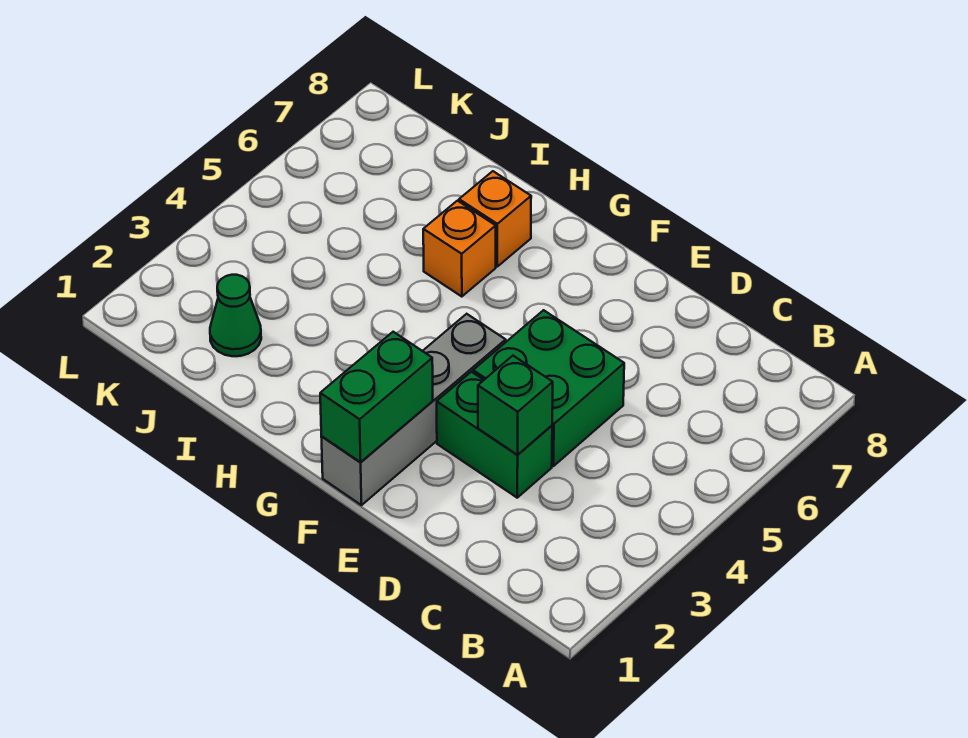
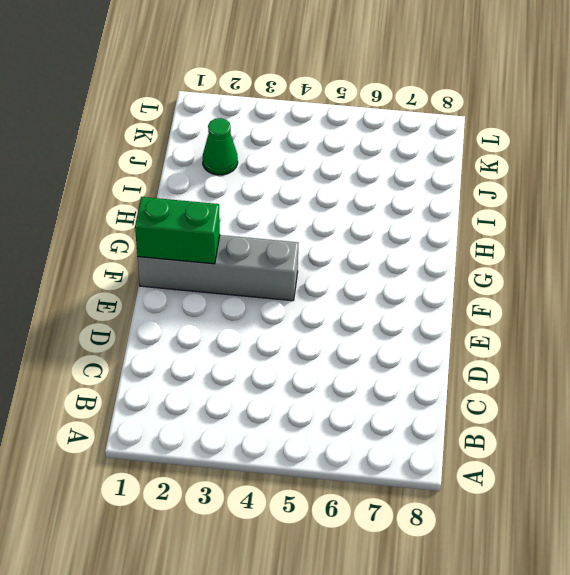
none -> green 1x2 brick [437,372,552,498]
none -> green 2x2 brick [473,310,624,466]

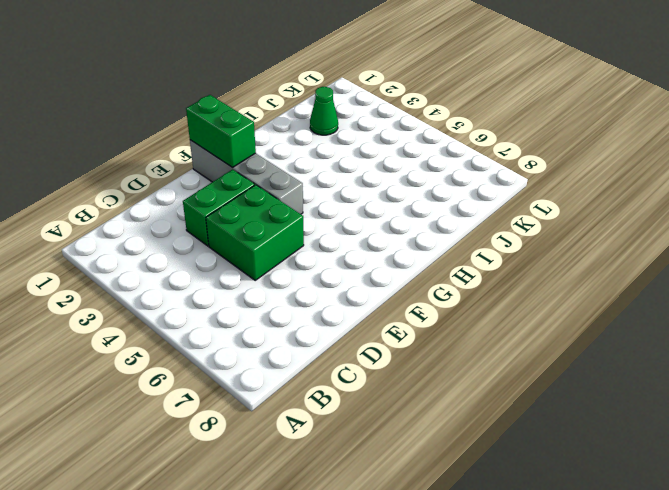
none -> orange 1x1 brick [423,201,496,297]
none -> orange 1x1 brick [459,171,531,266]

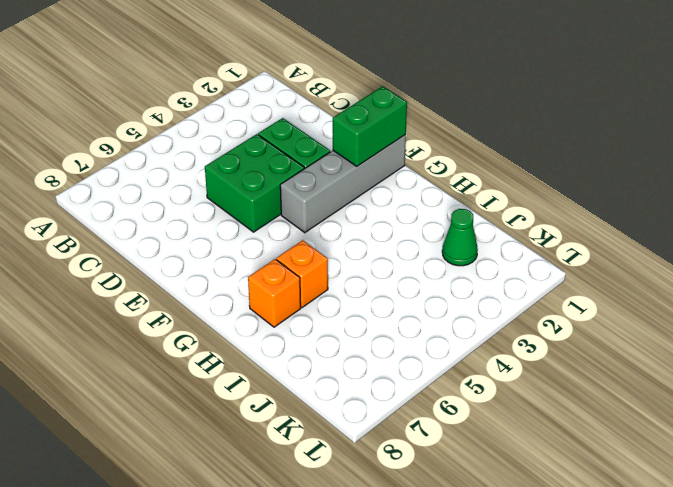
none -> green 1x1 brick [478,356,553,455]

